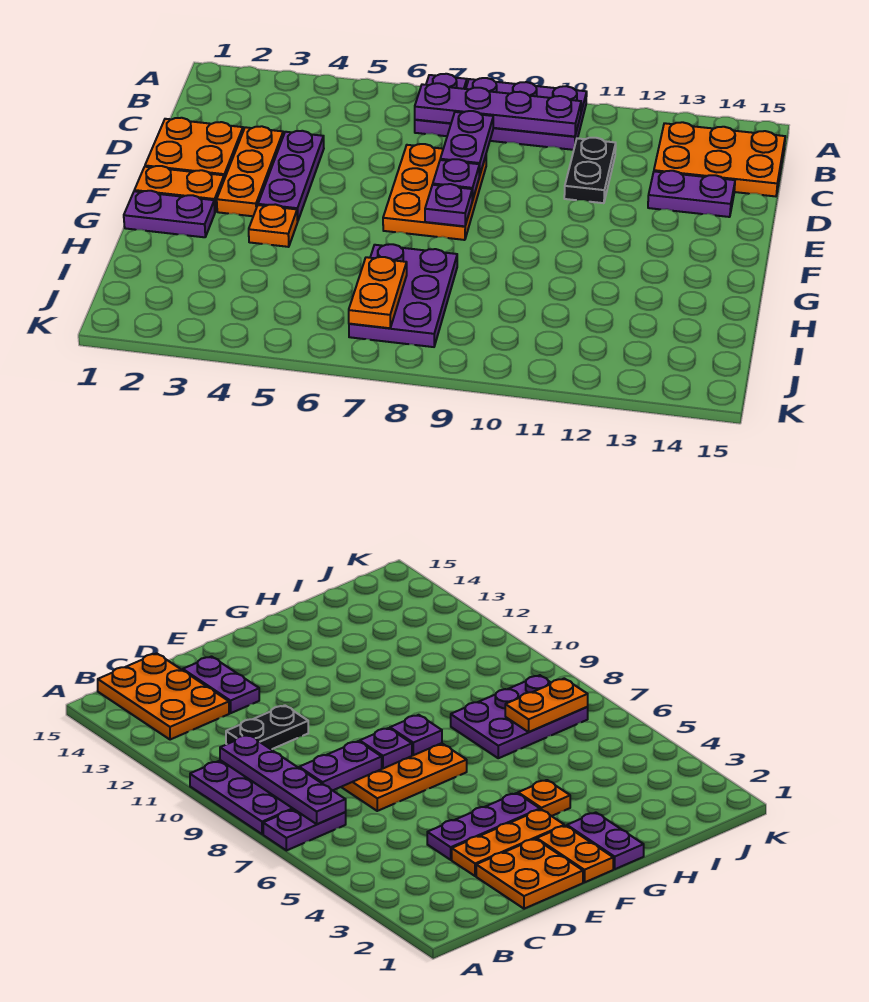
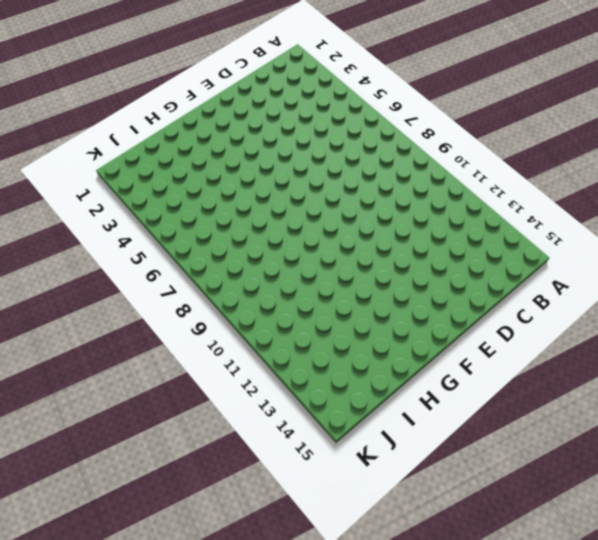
none -> purple 1x2 plate [415,74,467,136]
none -> purple 2x3 plate [466,78,587,150]
none -> orange 2x3 plate [654,122,785,196]

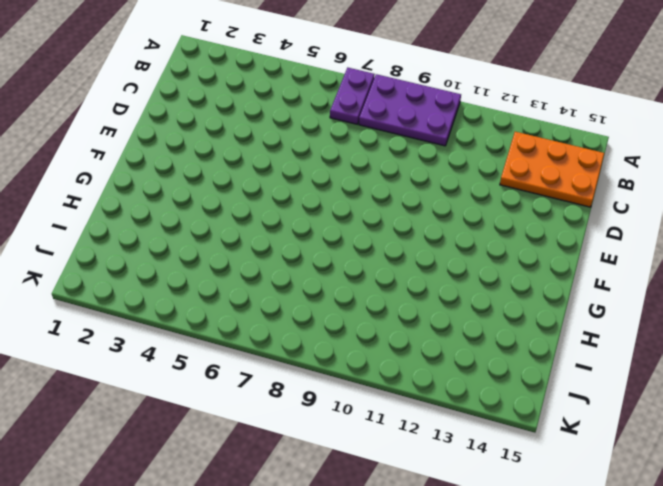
none -> black 1x2 plate [564,138,616,203]
none -> orange 2x2 plate [145,118,243,179]
none -> orange 1x3 plate [217,126,283,216]

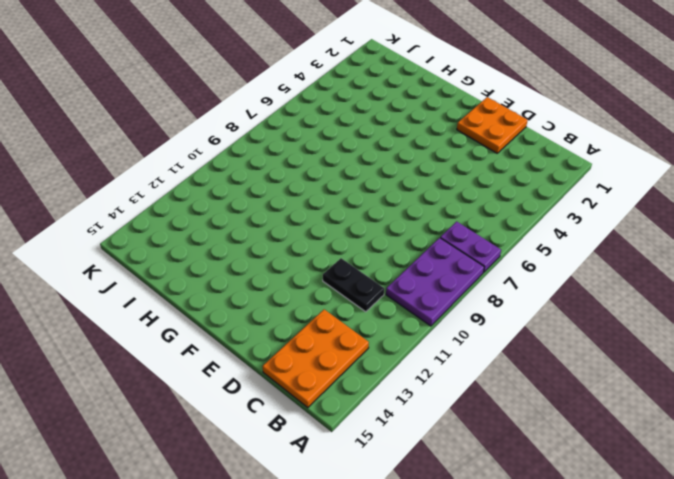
none -> orange 1x3 plate [217,126,283,216]
none -> purple 1x3 plate [258,131,324,221]
none -> orange 2x3 plate [383,144,486,240]

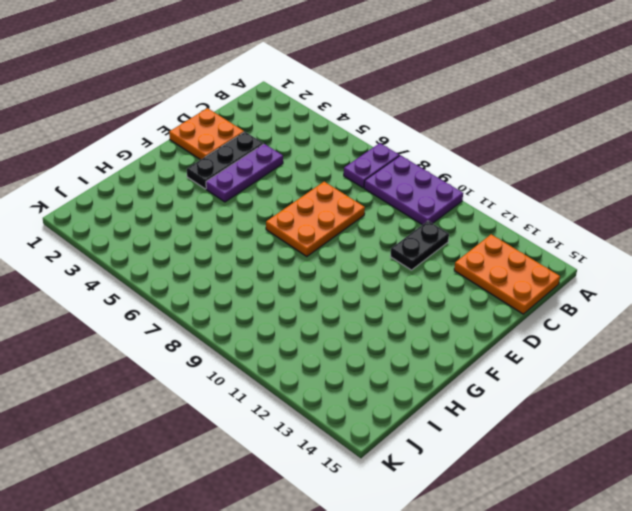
black 1x3 plate [187,132,263,189] -> orange 1x3 plate [217,126,283,216]
none -> purple 1x2 plate [648,171,735,217]
none -> orange 1x2 plate [134,166,224,211]
none -> purple 1x2 plate [124,191,215,237]

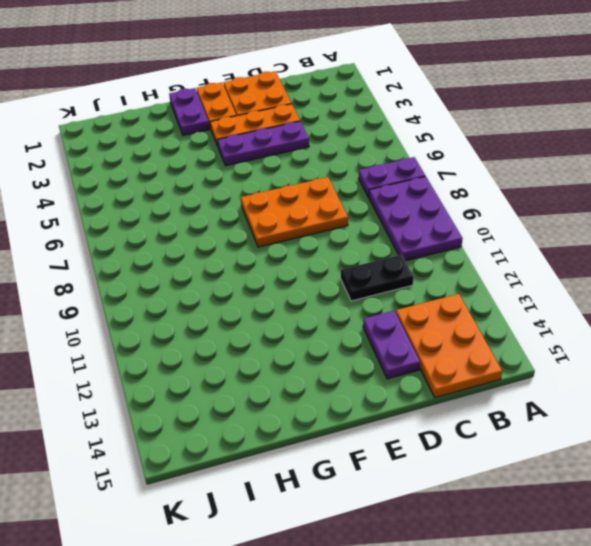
none -> orange 1x1 plate [249,204,298,247]
none -> purple 2x3 plate [349,244,457,347]
none -> purple 1x4 plate [415,83,581,137]

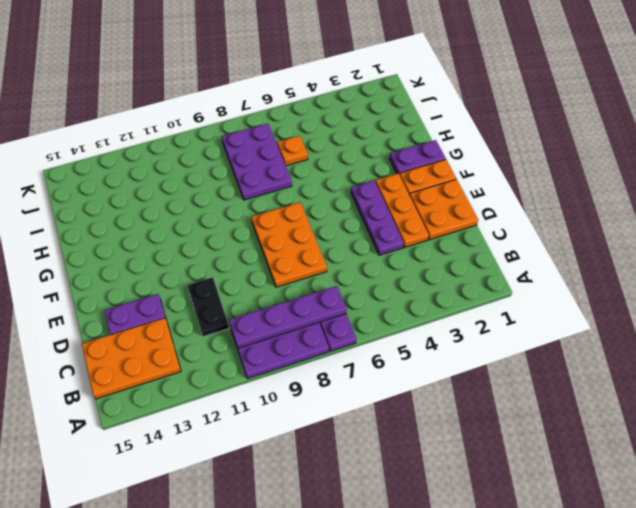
orange 1x1 plate [277,136,308,166] -> orange 1x1 plate moved to [249,204,298,247]
none -> purple 1x2 plate [440,111,493,176]
none -> purple 1x1 plate [433,159,479,201]
none -> purple 1x1 plate [425,184,472,226]

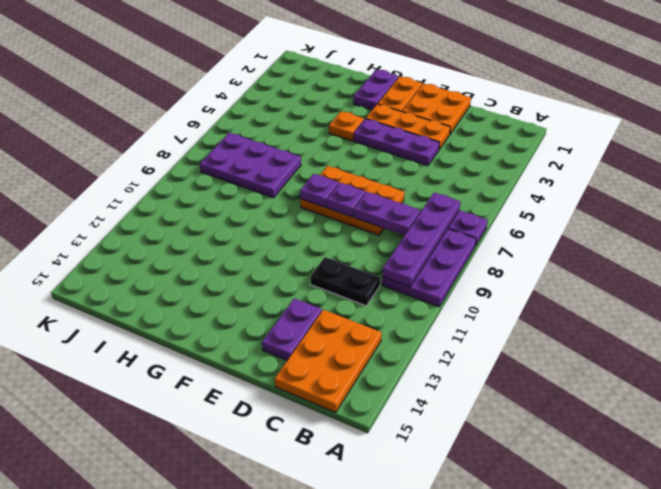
none -> orange 1x2 plate [349,257,407,328]

